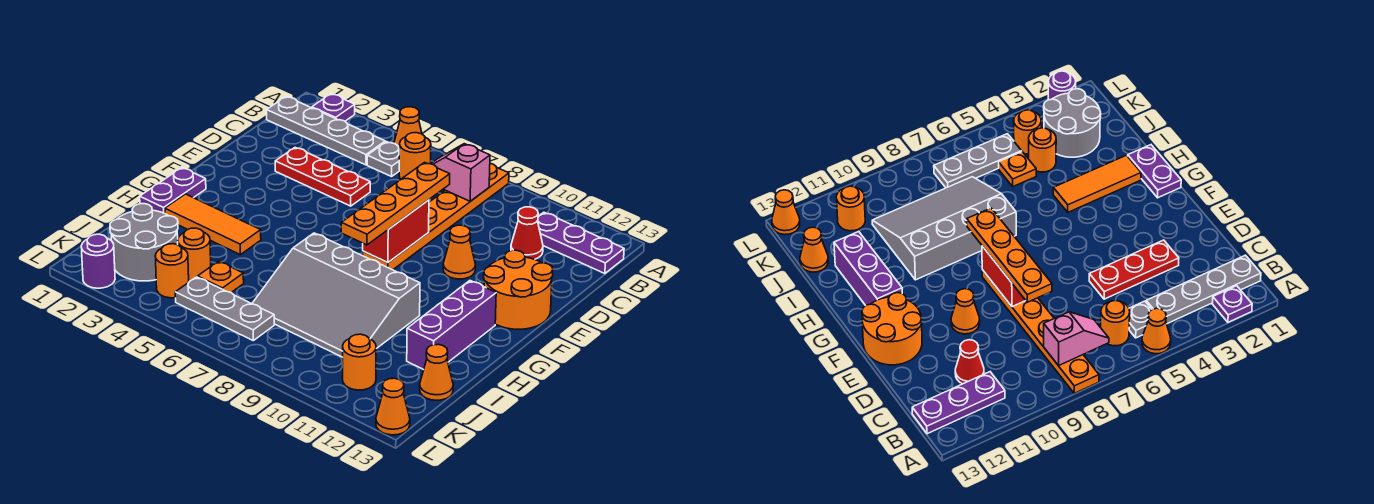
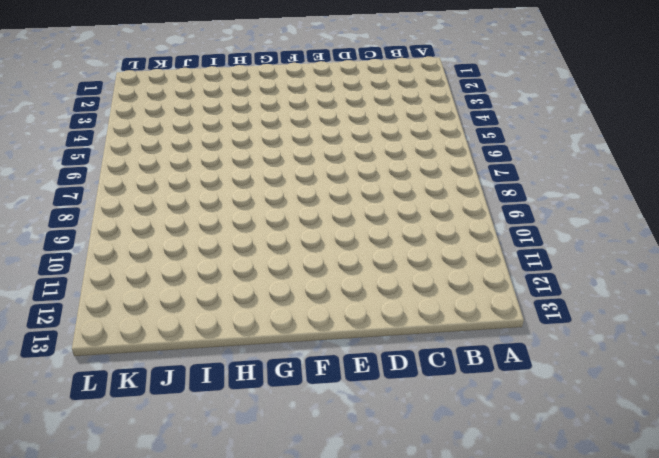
none -> purple 1x1 plate [312,94,355,121]
none -> orange 1x1 cone [394,107,422,147]
none -> orange 1x6 plate [363,164,509,270]

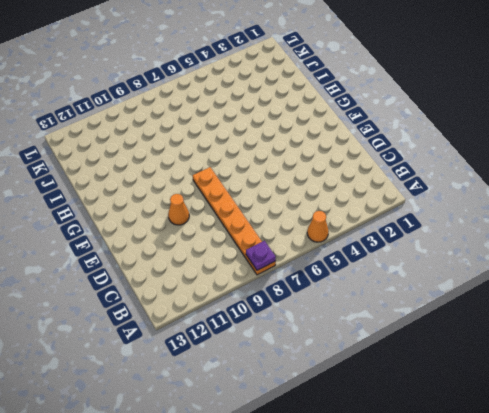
purple 1x1 plate [246,241,276,270] -> purple 1x1 plate moved to [312,94,355,121]
none -> grey 1x4 plate [267,97,385,165]
none -> grey 1x1 plate [367,142,400,177]
none -> orange 1x1 round brick [399,133,431,179]

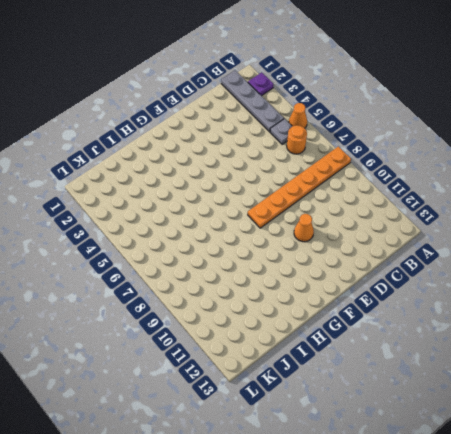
none -> purple 1x3 plate [537,212,624,274]
none -> red 1x1 cone [511,207,543,259]
none -> red 1x3 plate [275,147,370,206]

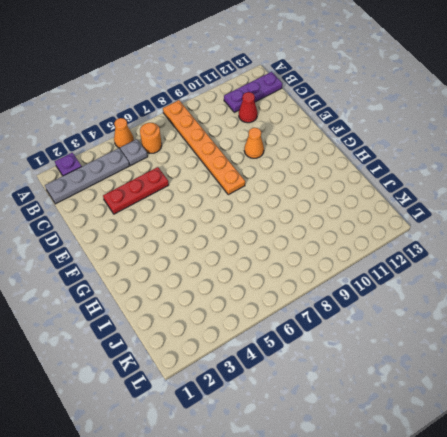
none -> orange 2x2 round brick [484,250,553,329]
none -> purple 1x2 plate [140,168,206,214]
none -> purple 1x3 brick [407,281,496,370]

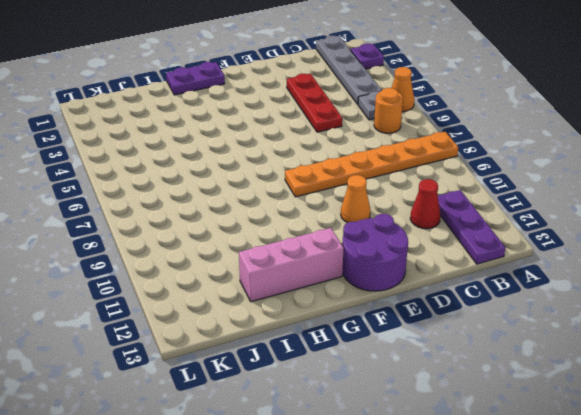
purple 2x2 round brick [342,214,408,291] -> orange 2x2 round brick [484,250,553,329]
pink 1x3 brick [239,228,344,302] -> purple 1x3 brick [407,281,496,370]
none -> orange 1x3 tile [165,194,261,255]
none -> grey 3x4 slope [252,233,420,357]
none -> grey 2x2 round brick [110,204,178,281]

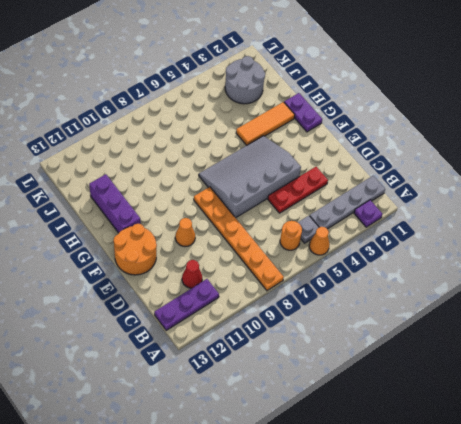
grey 3x4 slope [199,136,301,218] -> grey 3x4 slope moved to [252,233,420,357]
none -> orange 1x1 round brick [178,228,211,282]
none -> orange 1x1 plate [198,261,244,292]
none -> orange 1x1 cone [420,344,453,400]

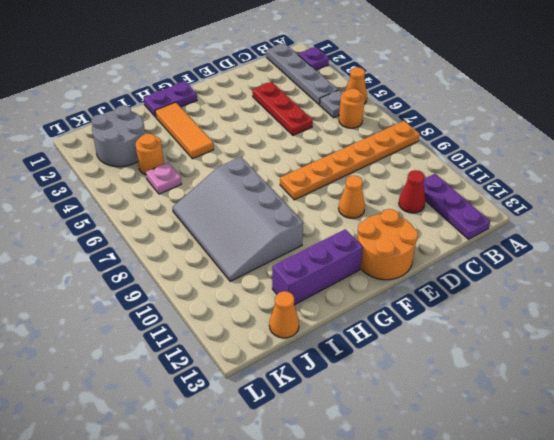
pink 1x1 plate [146,163,181,194] -> orange 1x1 plate [198,261,244,292]
none -> orange 1x1 round brick [155,244,189,298]
none -> grey 1x3 plate [175,277,274,340]
none -> orange 1x1 round brick [343,334,376,390]

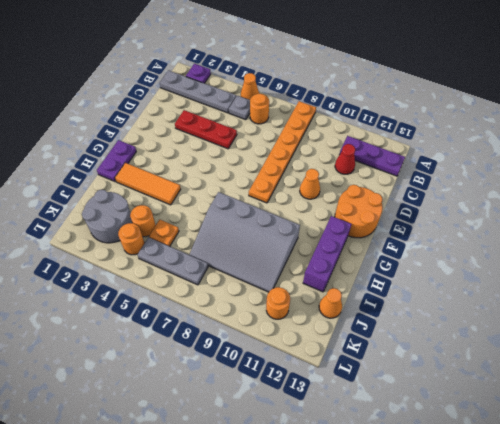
none -> purple 1x1 round brick [81,234,115,288]
none -> orange 1x1 cone [376,378,410,435]
none -> pink 1x2 slope [431,144,490,201]

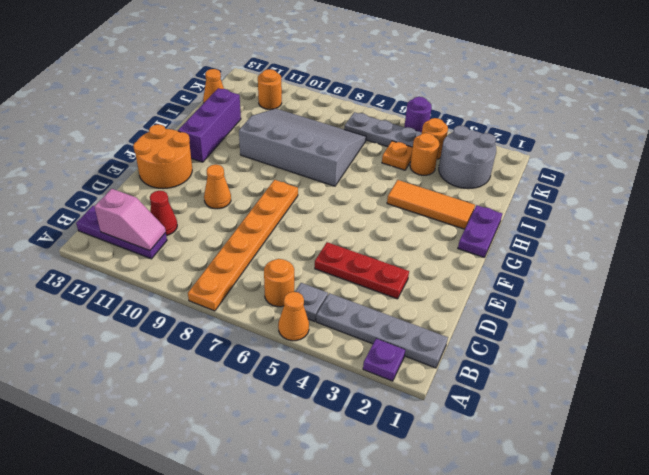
pink 1x2 slope [95,189,166,251] -> pink 1x2 slope moved to [431,144,490,201]
purple 1x1 round brick [404,97,432,132] -> purple 1x1 round brick moved to [81,234,115,288]
none -> orange 1x1 cone [376,378,410,435]
none -> red 1x2 brick [363,200,429,263]
none -> orange 1x4 plate [341,162,450,245]

